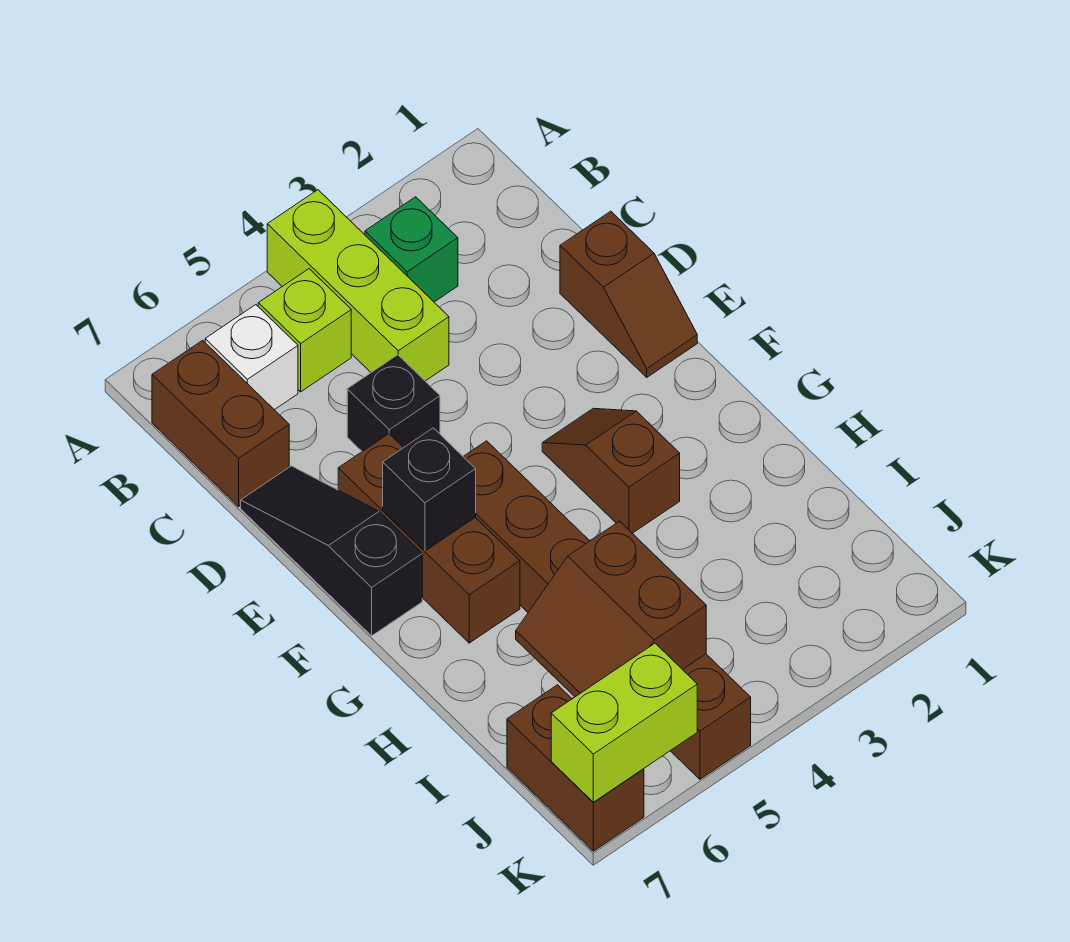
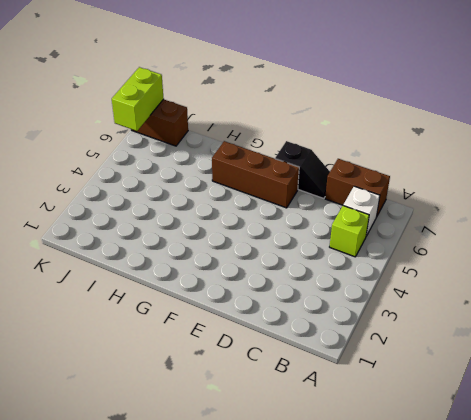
black 1x2 slope [275,141,330,199] -> black 1x3 slope [241,466,422,636]
none -> lime 1x3 brick [267,190,449,381]
none -> green 1x1 brick [365,197,458,302]
none -> brown 1x2 slope [560,211,697,377]

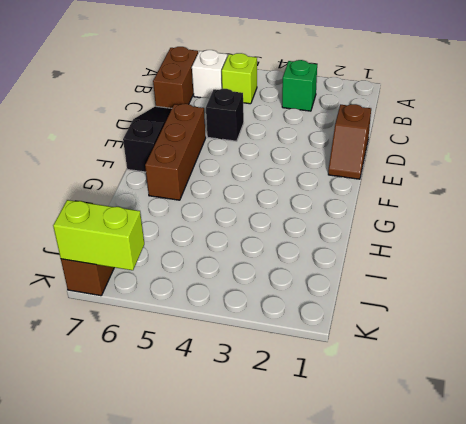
none -> lime 1x3 brick [267,190,449,381]
none -> brown 1x2 slope [542,408,680,533]
none -> brown 1x6 brick [463,441,751,779]

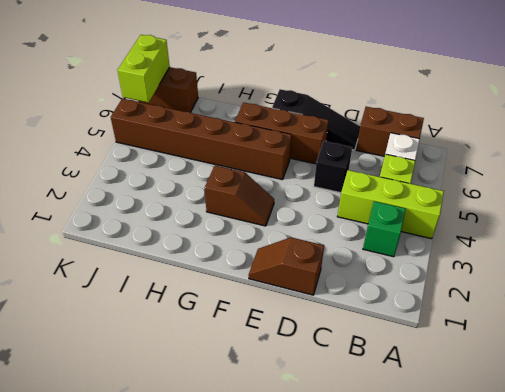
none -> black 1x1 brick [383,428,476,551]
none -> brown 2x2 slope [516,521,706,697]

